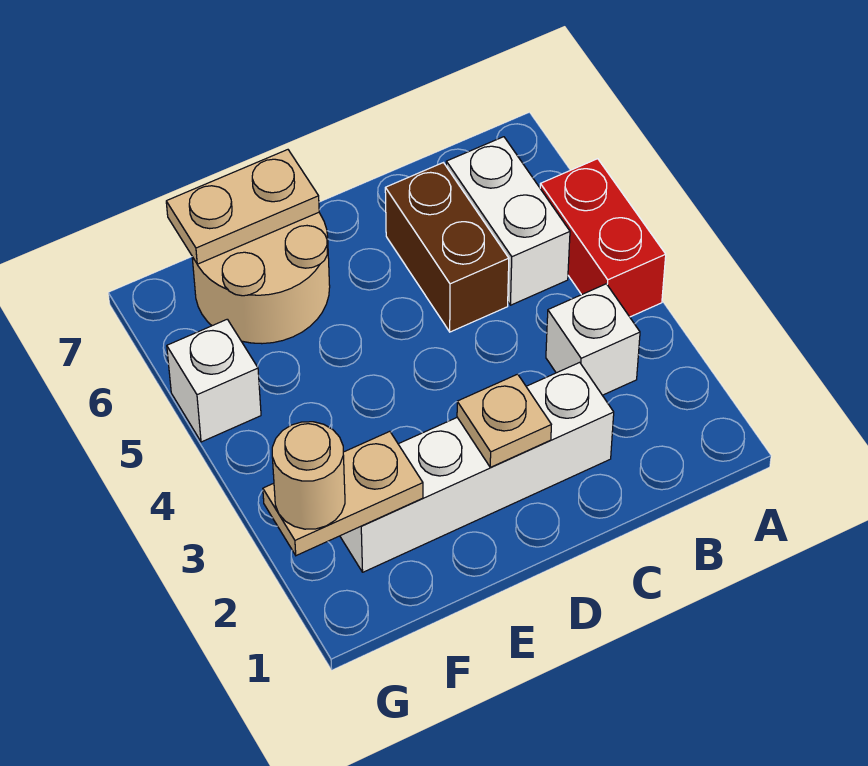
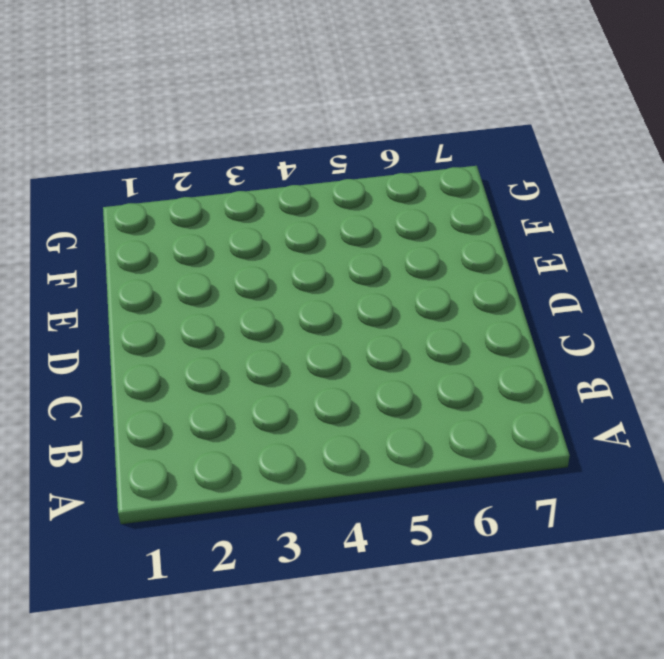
none -> red 1x2 brick [540,159,666,317]
none -> white 1x1 brick [546,284,640,395]

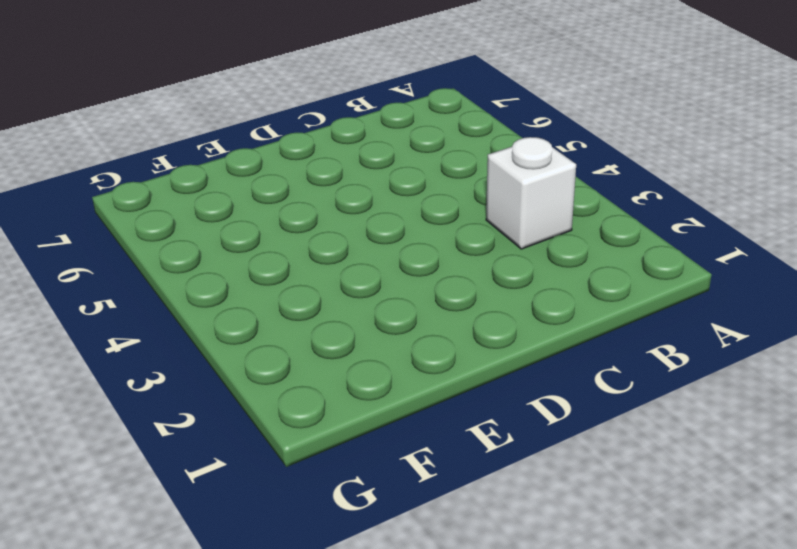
none -> red 1x2 brick [540,159,666,317]
none -> white 1x2 brick [446,137,570,305]

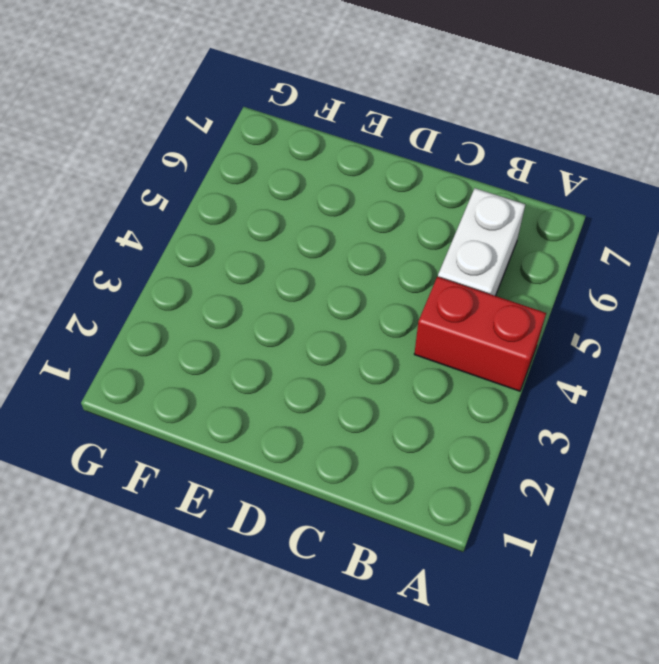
red 1x2 brick [414,277,546,391] -> red 1x2 brick turned to [540,159,666,317]
none -> white 1x1 brick [546,284,640,395]
none -> white 1x4 brick [340,362,614,572]

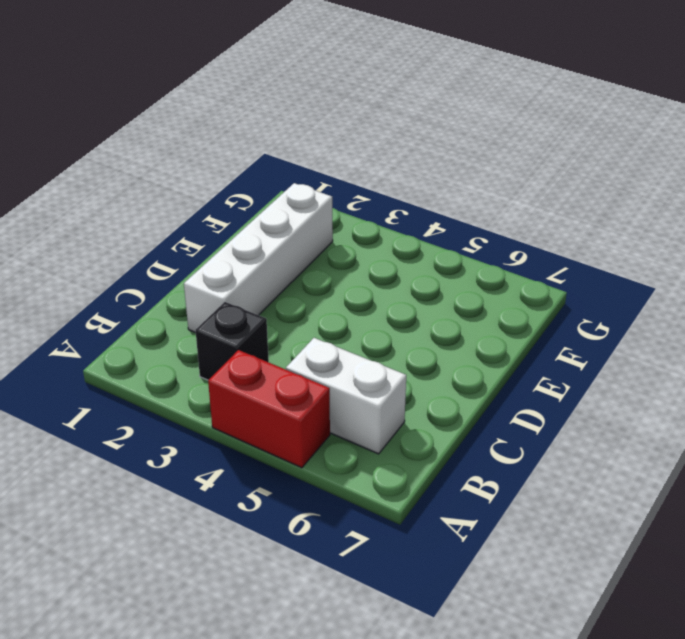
black 1x1 brick [196,302,269,380] -> white 1x1 brick [546,284,640,395]
none -> brown 1x2 brick [385,163,509,332]
none -> tan 2x2 round brick [192,212,330,344]

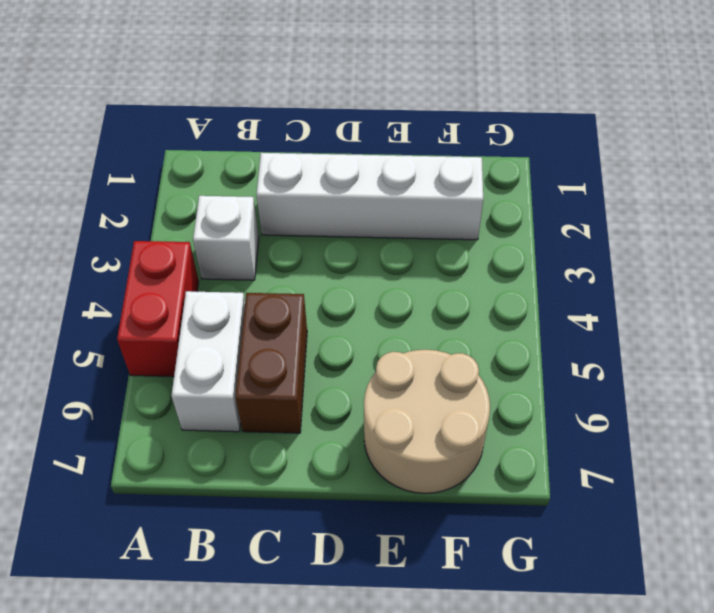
none -> white 1x1 brick [167,319,261,442]
none -> tan 1x1 plate [457,374,551,467]

